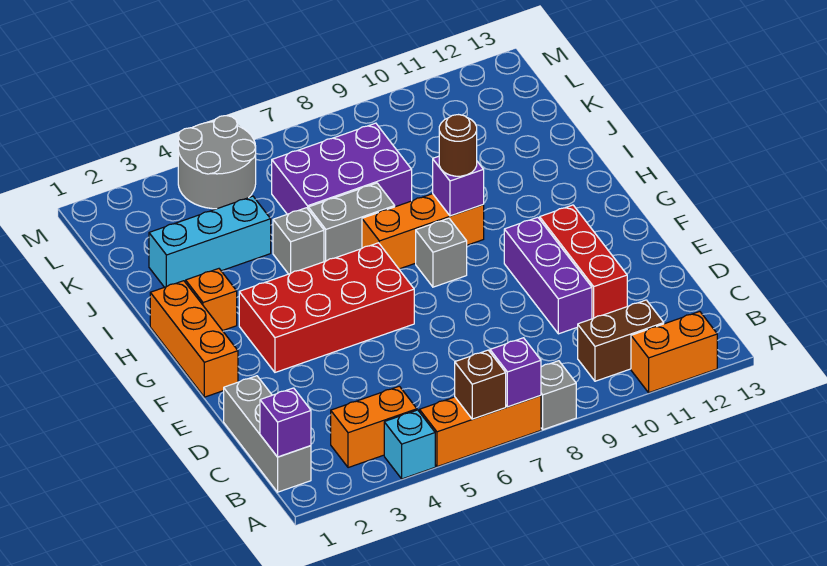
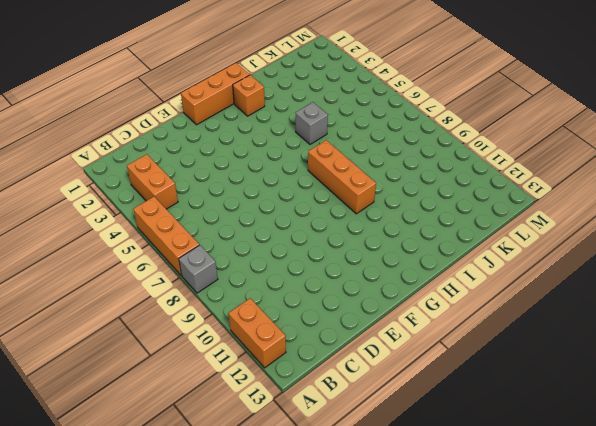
none -> cyan 1x1 brick [384,410,435,479]
none -> grey 1x3 brick [224,376,311,492]
none -> brown 1x2 brick [578,300,664,381]

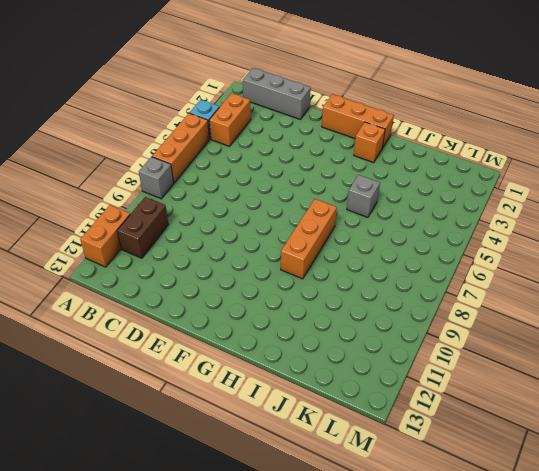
none -> purple 1x3 brick [504,217,592,334]
none -> red 1x3 brick [540,205,627,319]
none -> red 2x4 brick [239,243,414,372]

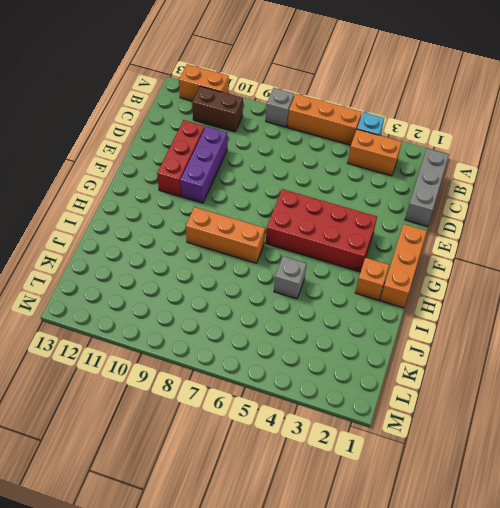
none -> grey 1x1 brick [416,218,467,287]
none -> grey 1x2 brick [308,183,395,262]
none -> cyan 1x3 brick [149,196,271,287]

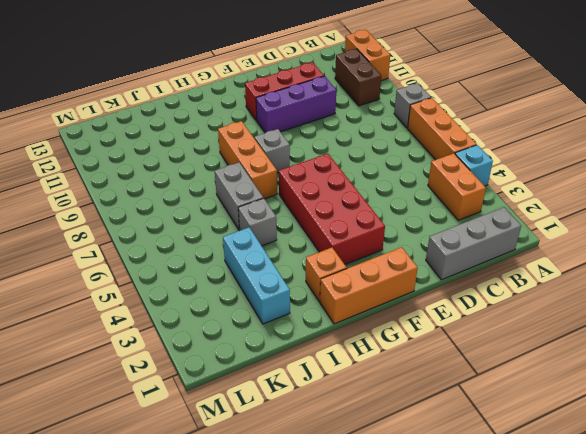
none -> purple 2x3 brick [272,123,412,214]
none -> grey 2x2 round brick [178,116,256,209]
none -> brown 1x1 brick [455,350,506,419]

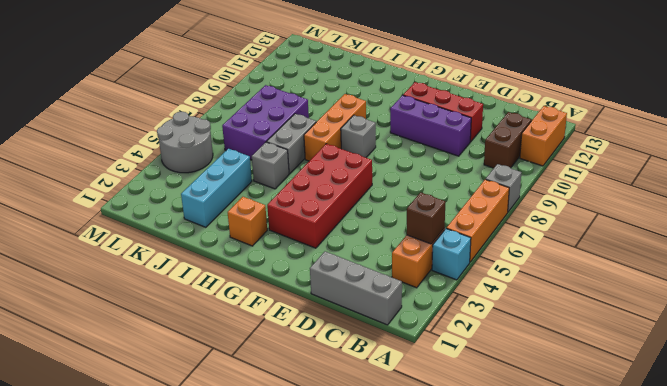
brown 1x1 brick [407,192,445,244] -> brown 1x1 brick moved to [455,350,506,419]
none -> orange 1x3 brick [150,281,238,397]
none -> purple 1x1 brick [490,338,541,407]
none -> purple 1x1 brick [260,388,311,457]

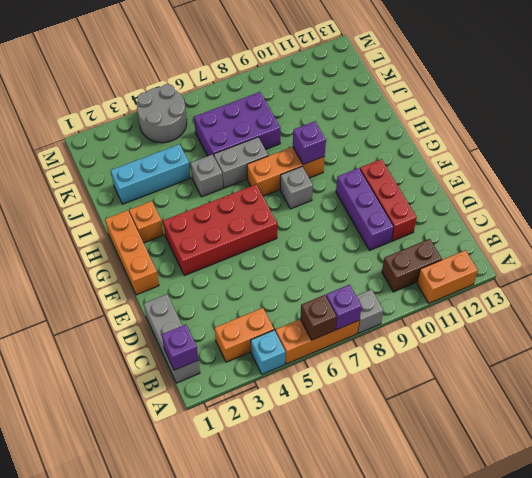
none -> brown 1x1 round brick [439,115,477,176]

